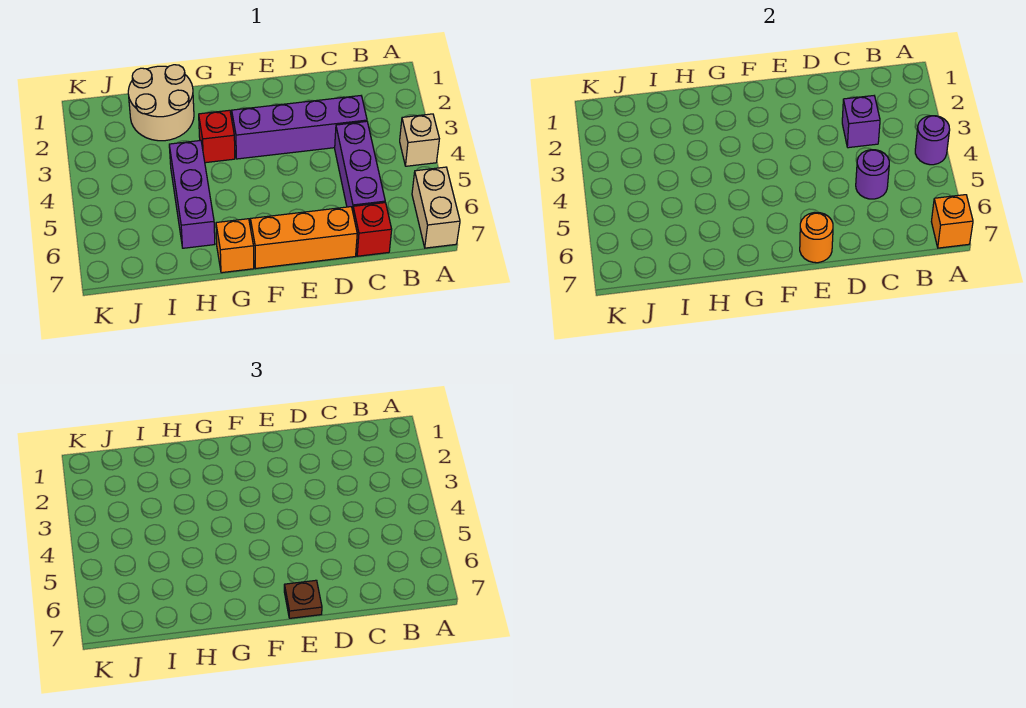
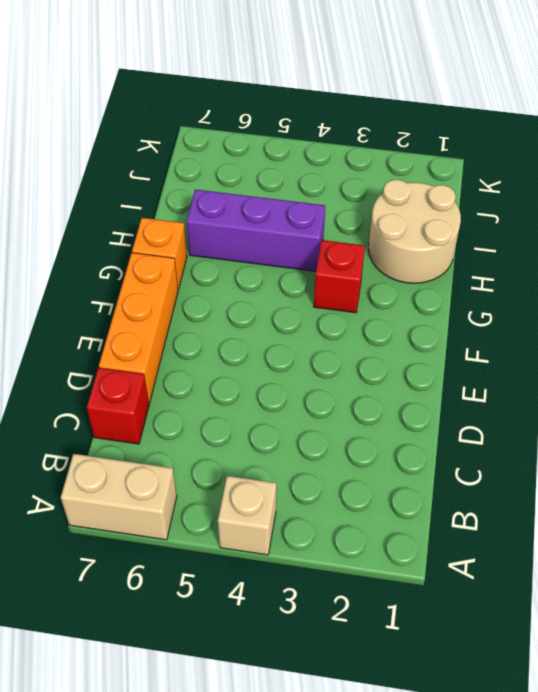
none -> purple 1x4 brick [232,96,367,159]
none -> purple 1x3 brick [335,121,385,210]
none -> purple 1x1 round brick [915,116,950,165]

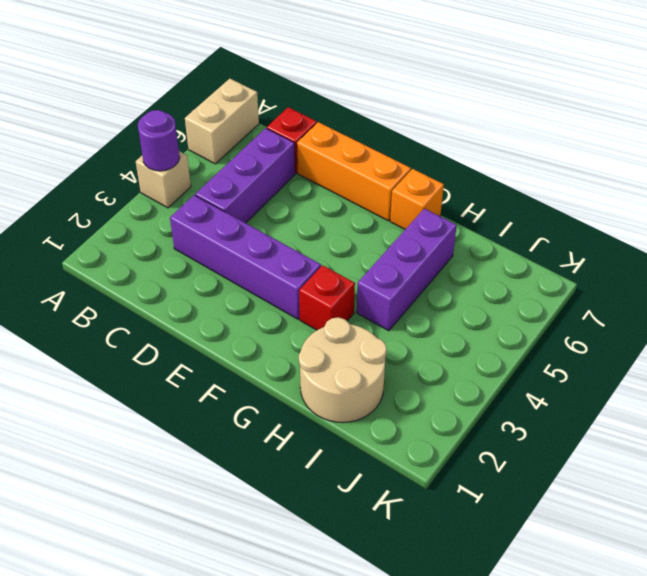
none -> orange 1x1 brick [931,195,973,248]
none -> purple 1x1 brick [842,96,880,148]
none -> purple 1x1 round brick [856,150,889,199]

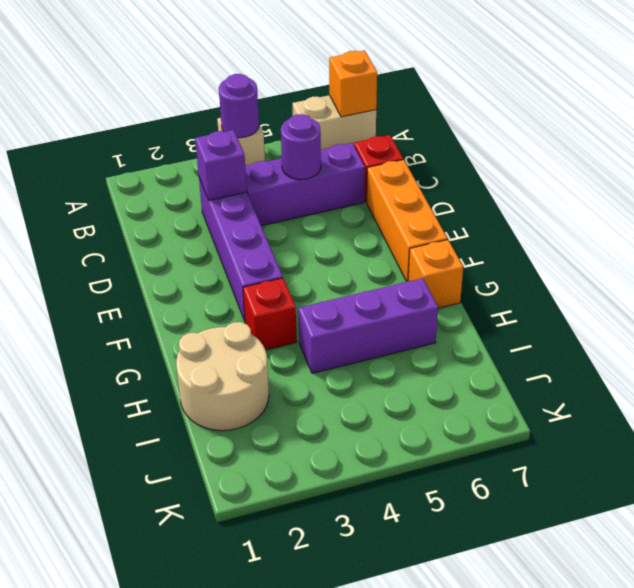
none -> orange 1x1 round brick [800,212,833,263]
none -> brown 1x1 plate [284,580,322,618]

